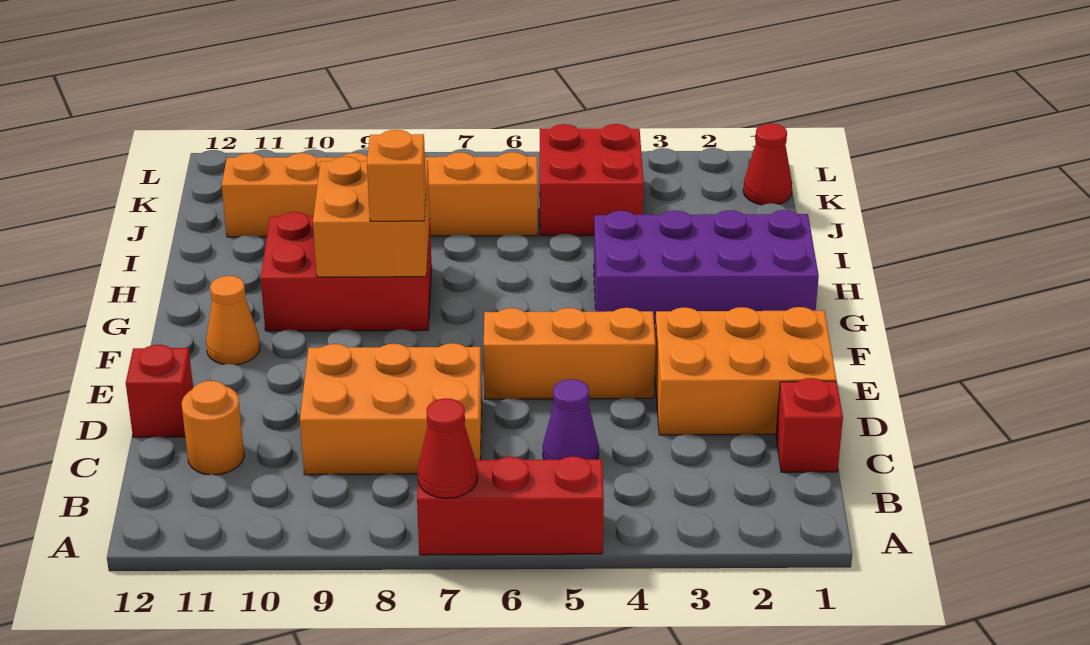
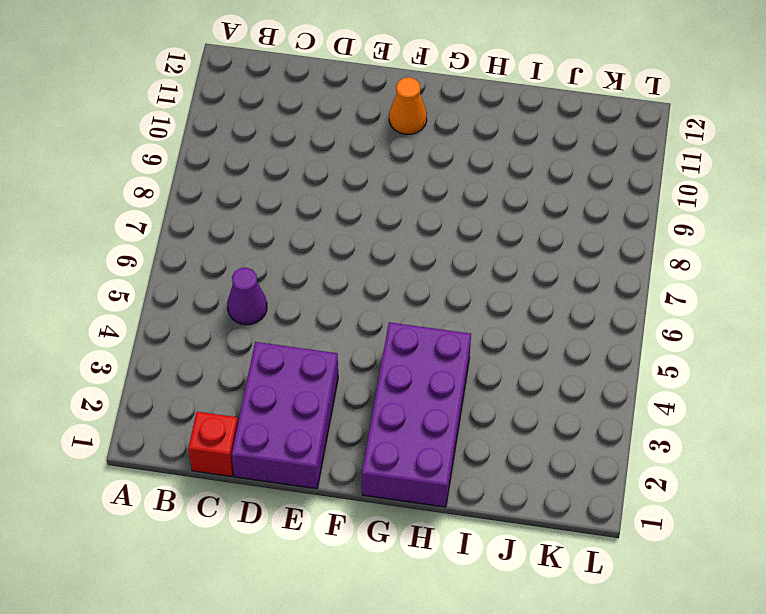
purple 2x3 brick [232,342,338,489] -> orange 2x3 brick [655,307,836,435]
none -> red 1x3 brick [417,456,604,555]
none -> orange 2x3 brick [300,343,482,475]
none -> orange 1x1 round brick [182,381,244,475]

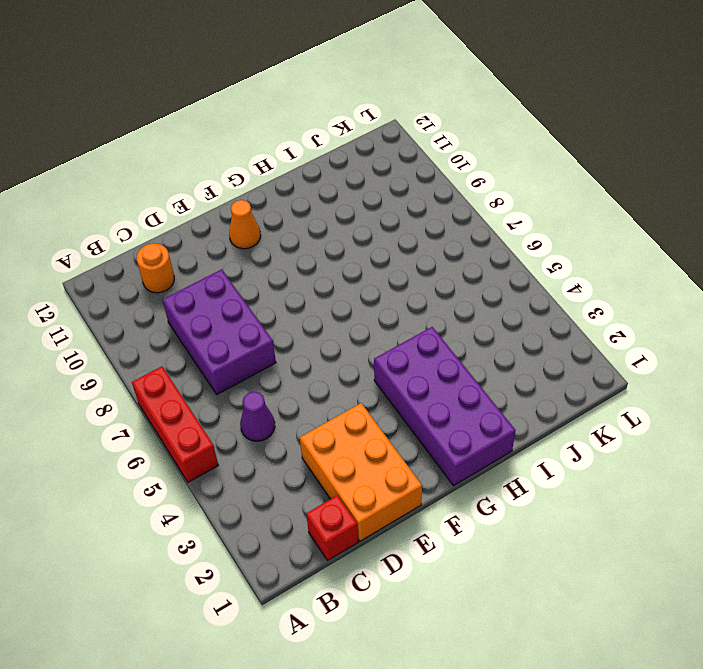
purple 2x3 brick [162,269,276,394] -> orange 2x3 brick [300,343,482,475]
none -> red 1x1 brick [126,345,193,437]
none -> orange 1x3 brick [484,308,656,399]
none -> red 2x3 brick [261,212,432,331]

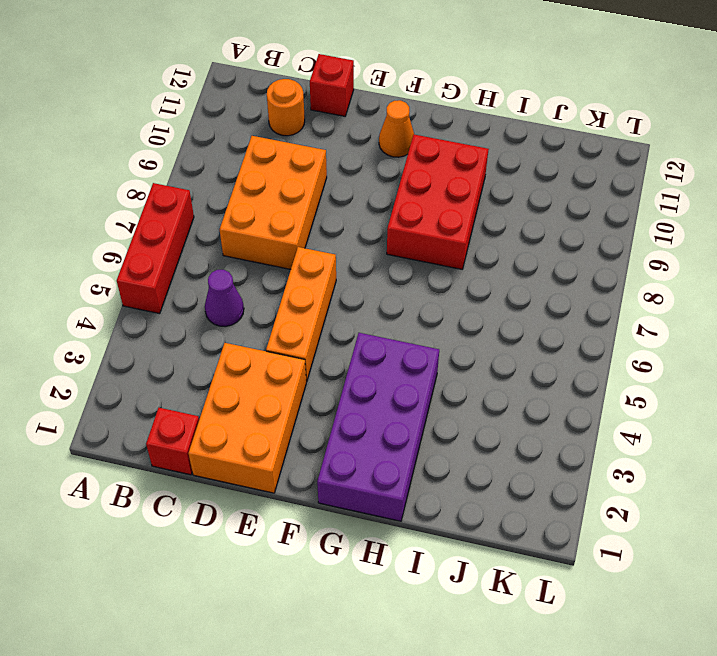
none -> red 2x2 brick [540,124,644,236]
none -> orange 1x6 brick [222,152,538,237]
none -> red 1x1 cone [743,123,792,205]

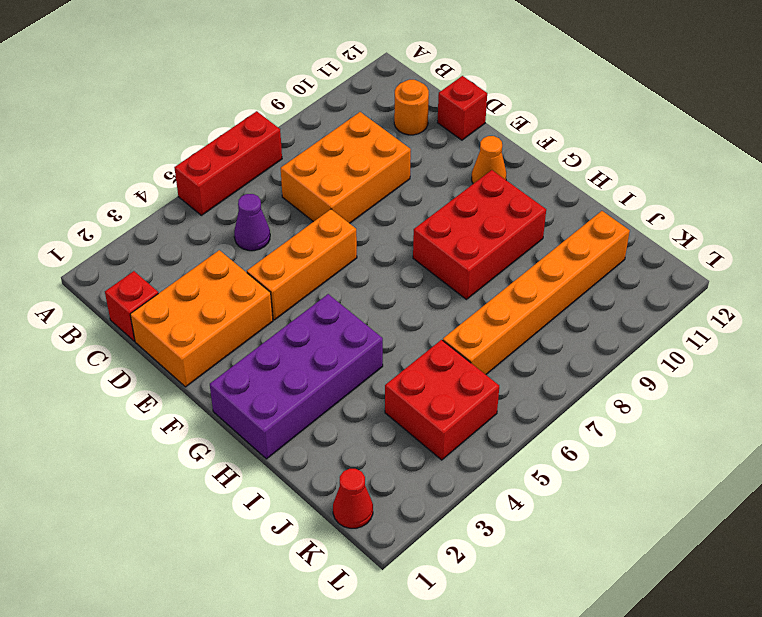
none -> red 1x1 cone [418,398,478,498]
none -> orange 2x2 brick [313,157,430,277]
none -> orange 1x1 brick [367,130,426,221]

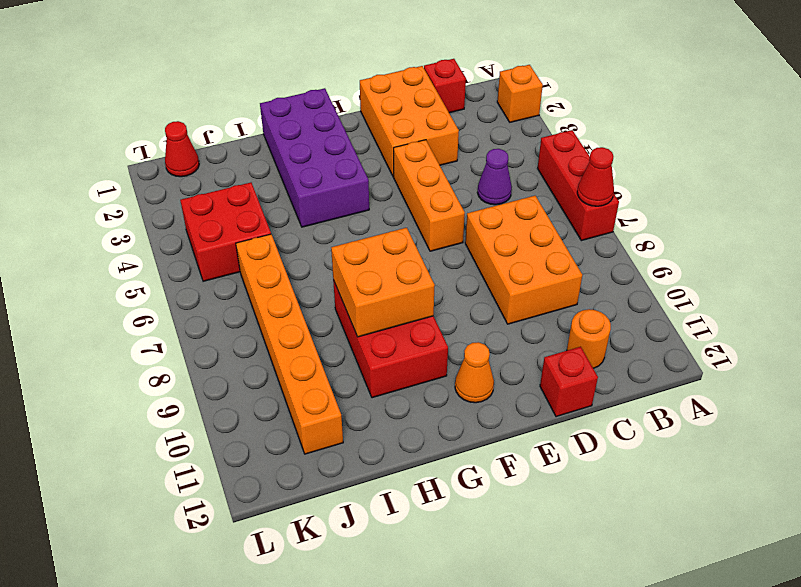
orange 1x1 brick [497,65,543,122] -> orange 1x1 brick moved to [367,130,426,221]

